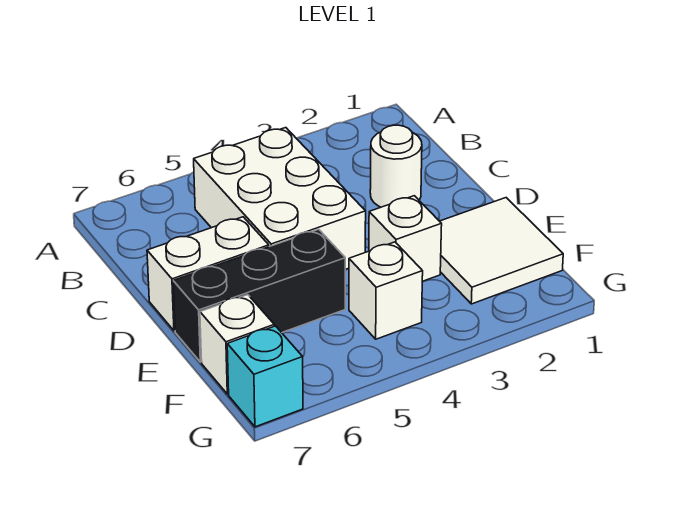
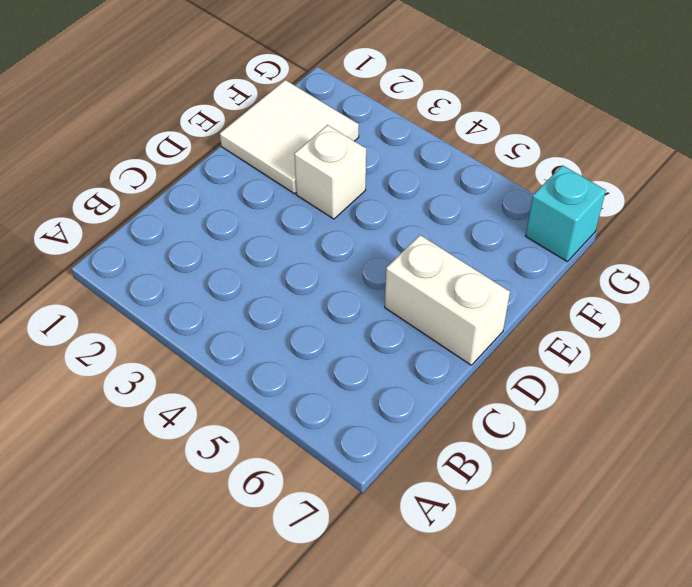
none -> white 2x3 brick [194,128,366,269]
none -> white 1x1 round brick [370,125,422,207]

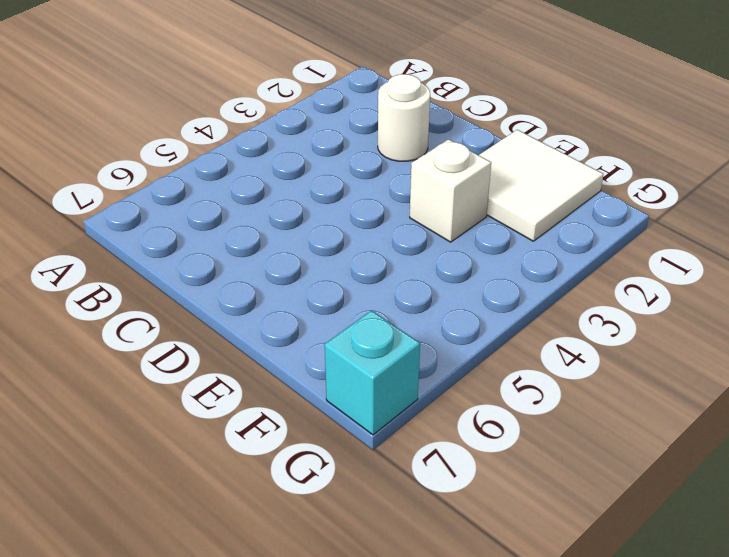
none -> white 2x3 brick [194,128,366,269]
none -> white 1x2 brick [147,217,269,331]

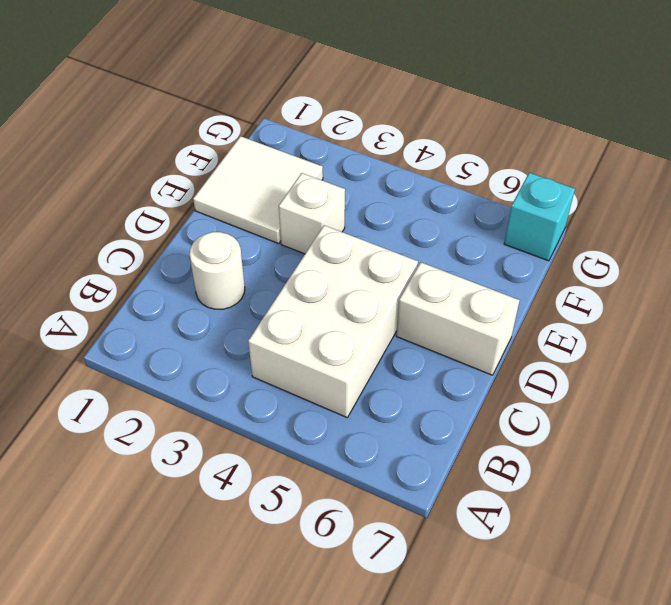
none -> black 1x3 brick [173,229,345,362]
none -> white 1x1 brick [349,242,423,339]

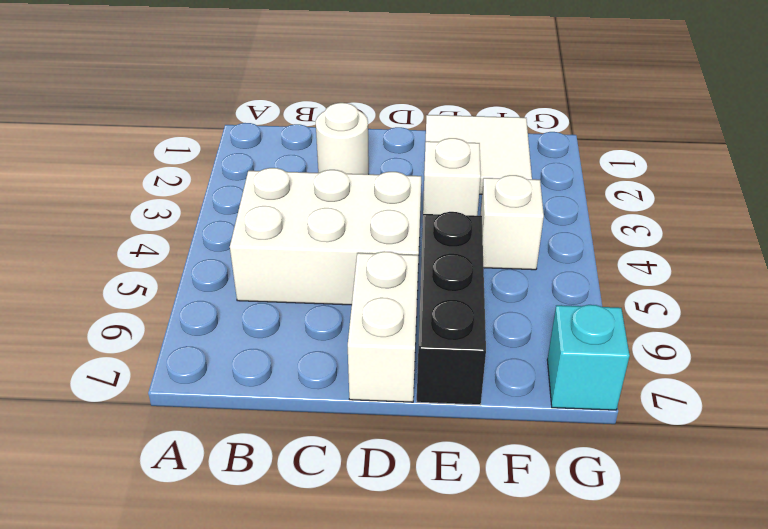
none -> white 1x1 brick [200,295,274,394]

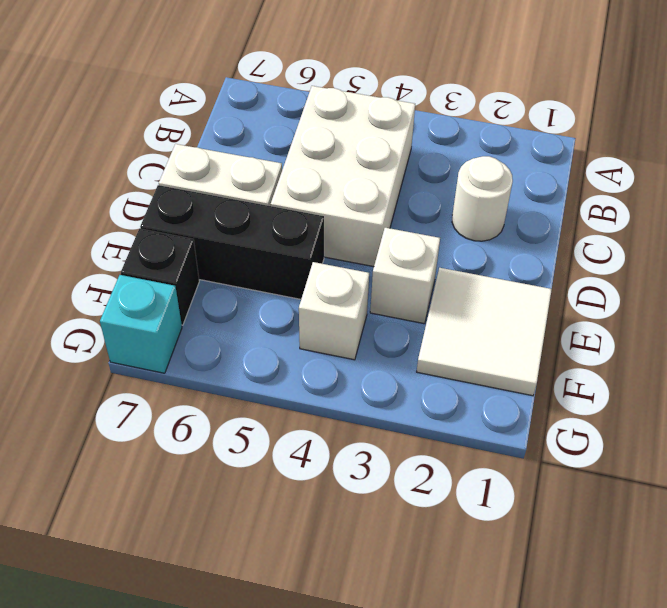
black 1x1 brick [121,229,199,325] -> white 1x1 brick [200,295,274,394]

